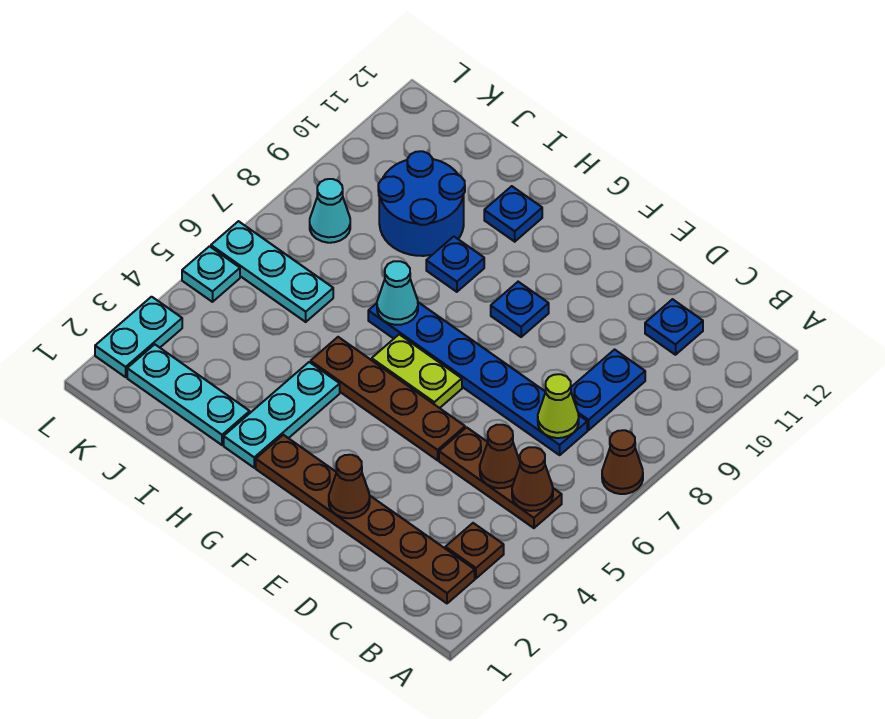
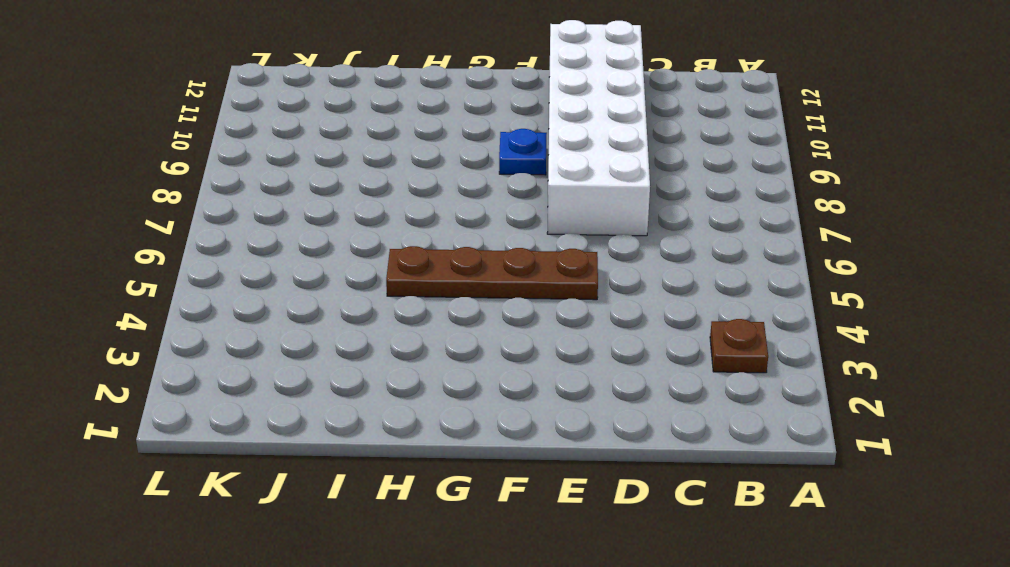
white 2x6 brick [547,20,650,236] -> blue 1x6 plate [368,302,587,455]
none -> brown 1x1 cone [602,430,643,494]
none -> brown 1x6 plate [256,435,475,603]
none -> brown 1x3 plate [439,427,562,528]

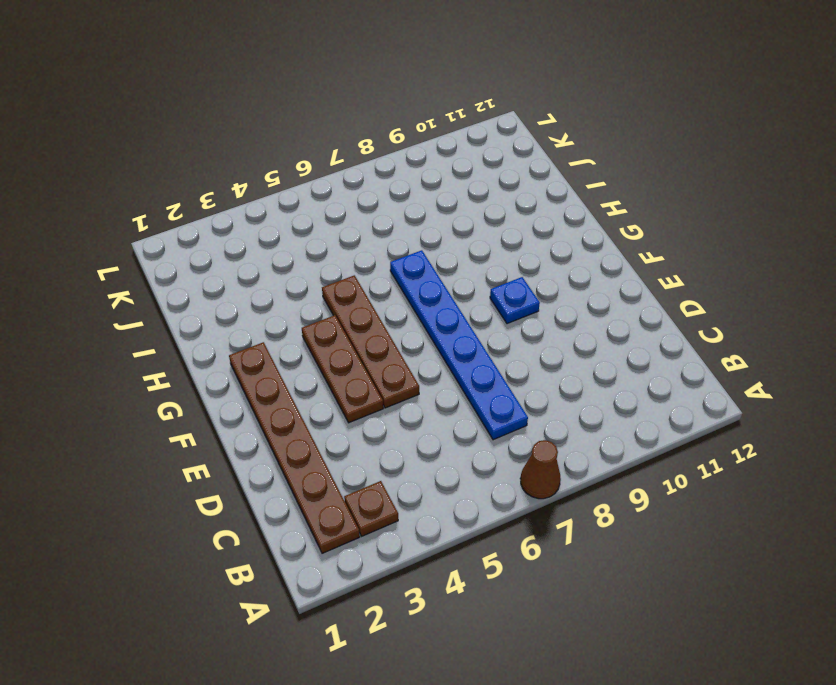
brown 1x3 plate [302,315,383,423] -> brown 1x3 plate moved to [439,427,562,528]
none -> blue 1x2 plate [571,350,645,430]
none -> blue 1x1 plate [645,299,703,355]
none -> lime 1x2 plate [372,334,462,408]

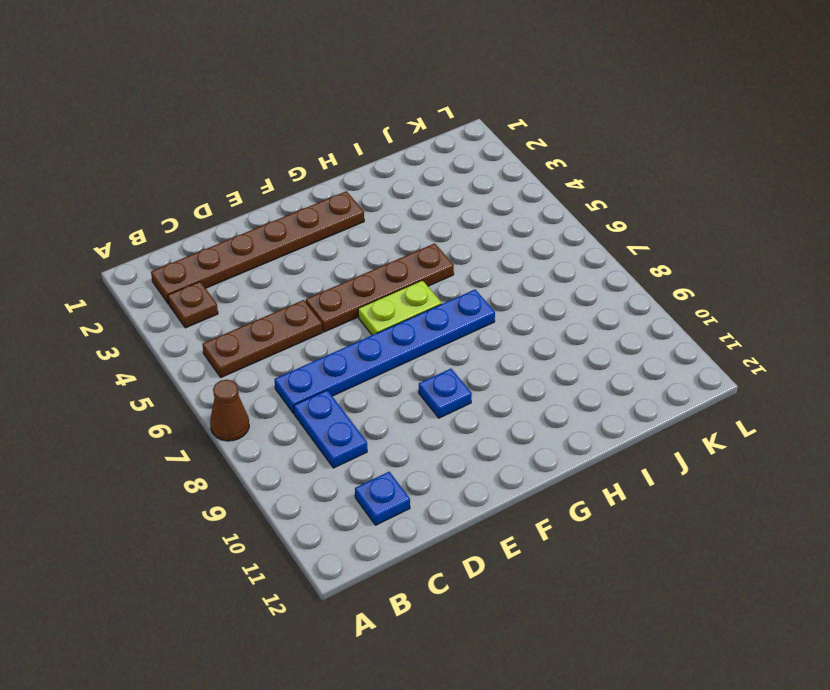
none -> cyan 1x3 plate [224,362,340,468]
none -> blue 1x1 plate [426,237,484,292]
none -> blue 1x1 plate [484,186,542,242]

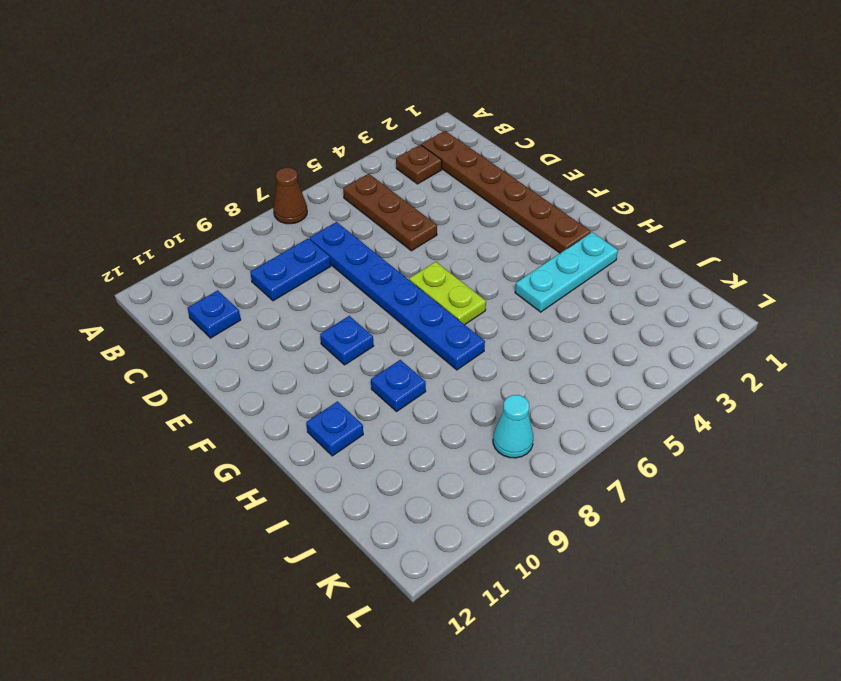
none -> brown 1x4 plate [311,337,465,460]
none -> cyan 1x3 plate [127,344,250,445]
none -> blue 2x2 round brick [378,151,465,256]

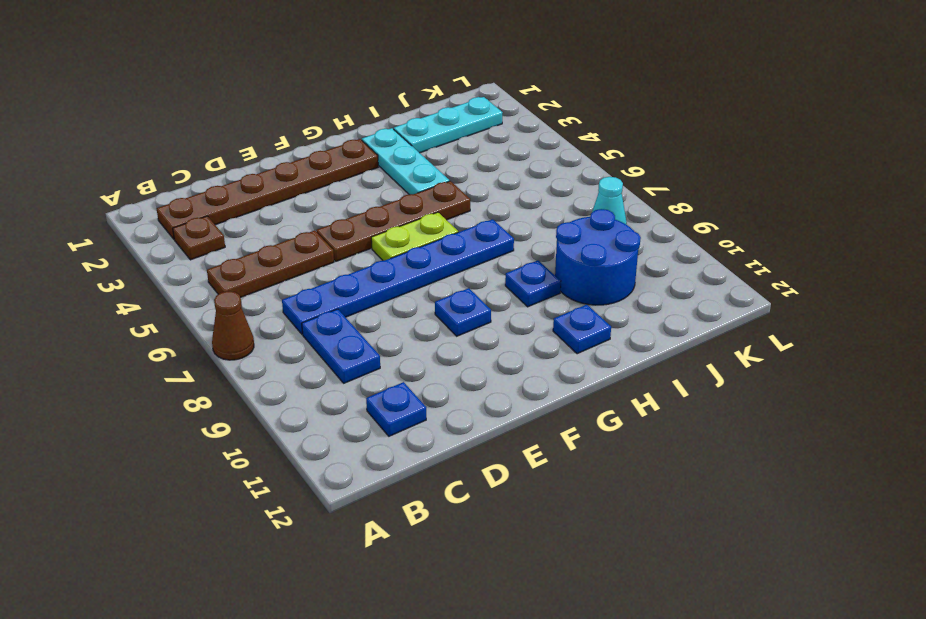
none -> cyan 1x3 plate [211,221,333,322]
none -> cyan 1x2 plate [95,297,182,377]
none -> cyan 1x1 plate [182,246,240,302]

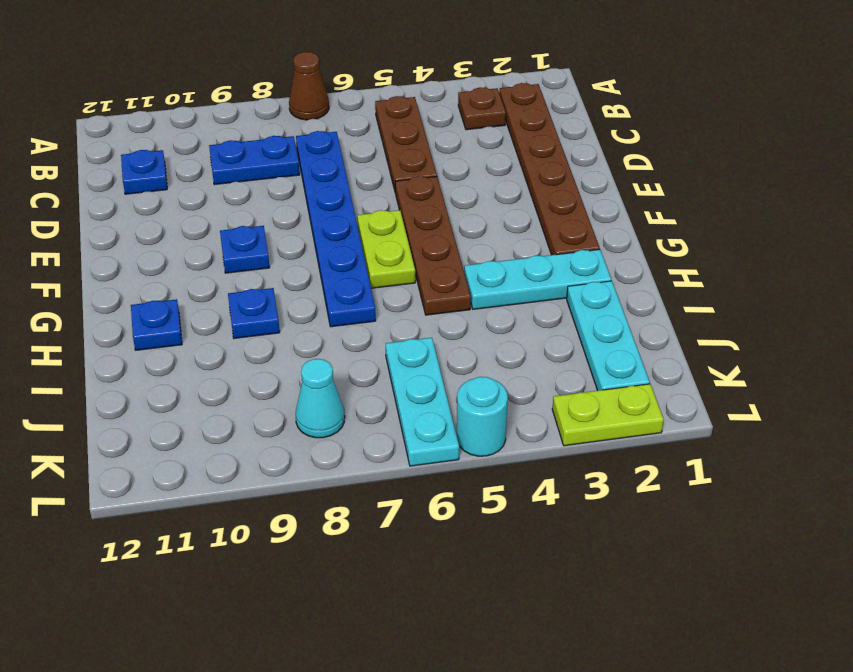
lime 1x2 plate [552,384,664,446] -> cyan 1x2 plate [95,297,182,377]
cyan 1x1 round brick [457,377,508,456] -> cyan 1x1 plate [182,246,240,302]
none -> blue 2x2 round brick [378,151,465,256]
none -> brown 1x1 cone [512,447,553,511]
none -> brown 1x1 cone [480,425,520,488]

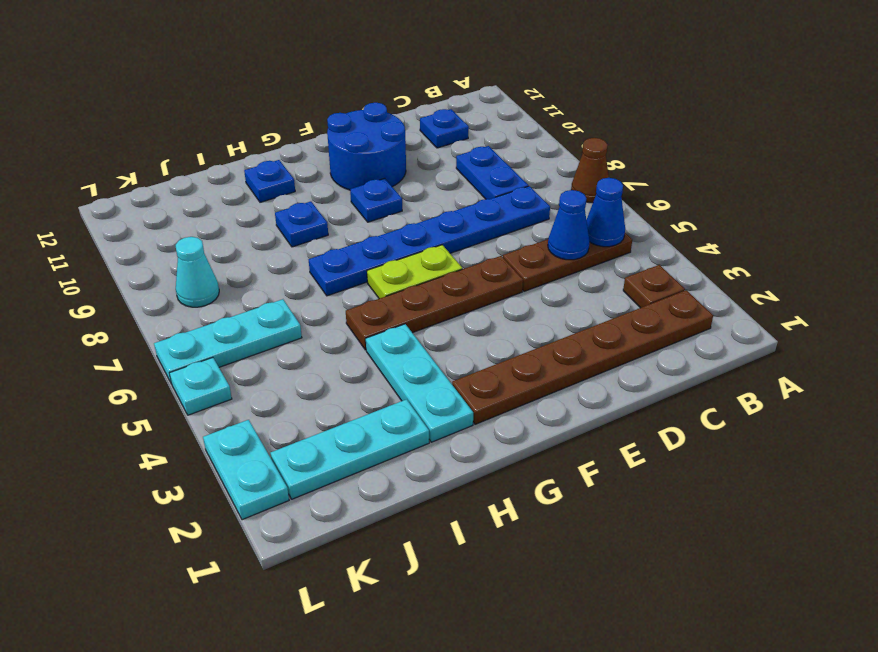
blue 1x1 cone [586,178,625,247] -> brown 1x1 cone [512,447,553,511]
blue 1x1 cone [548,190,590,260] -> brown 1x1 cone [480,425,520,488]
blue 2x2 round brick [327,103,406,190] -> blue 2x2 round brick moved to [378,151,465,256]
none -> lime 1x1 cone [538,374,579,438]
none -> brown 1x1 cone [329,455,370,518]
none -> cyan 1x1 cone [377,261,418,325]

